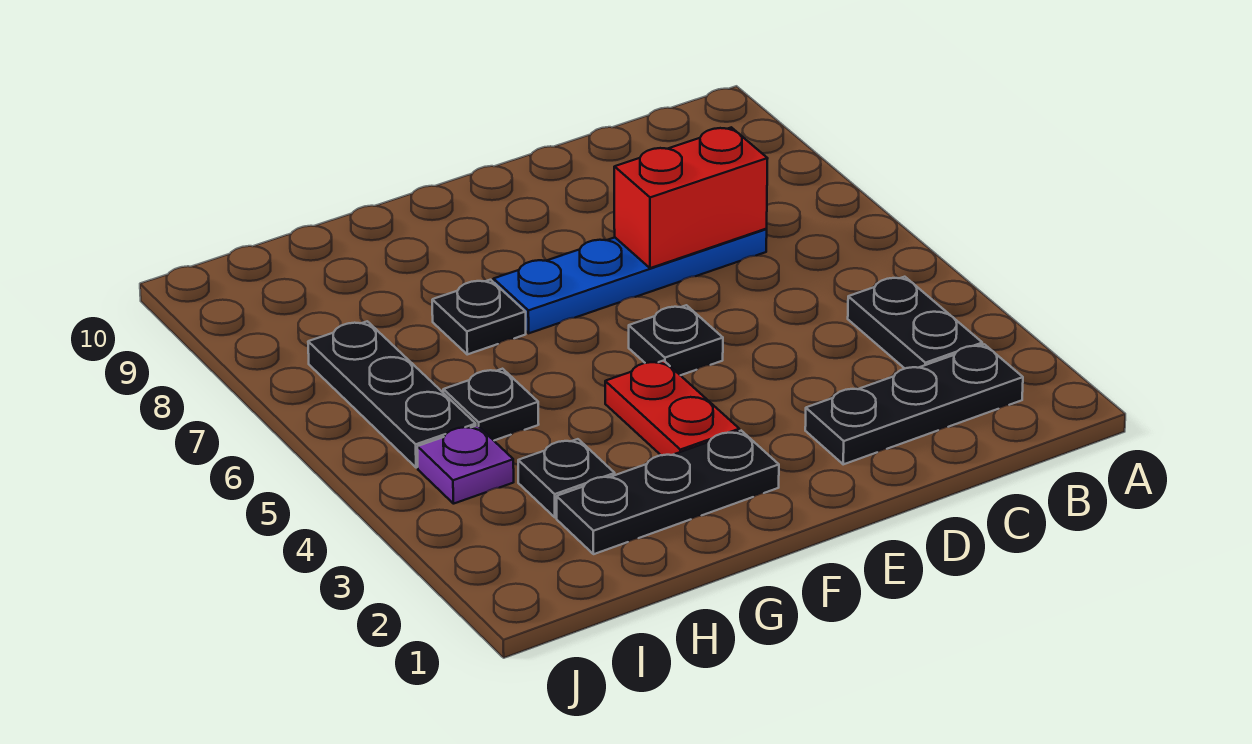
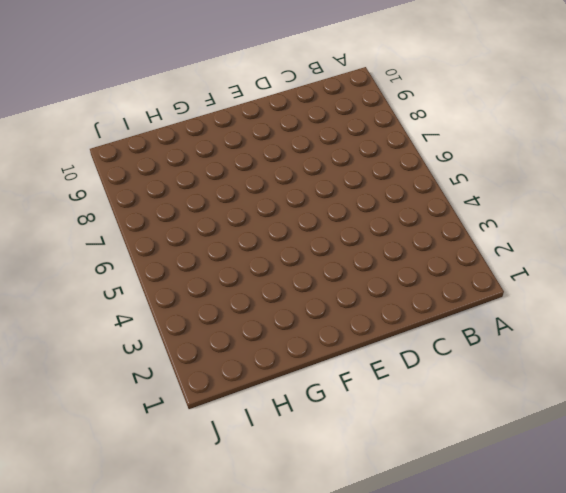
none -> black 1x3 plate [805,344,1023,464]
none -> black 1x2 plate [848,277,982,368]
none -> blue 1x4 plate [493,229,767,333]

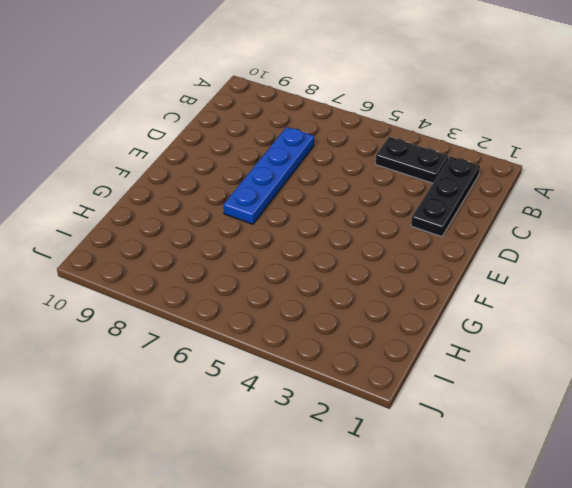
none -> black 1x1 plate [629,305,723,375]
none -> black 1x3 plate [557,431,779,554]
none -> red 1x2 plate [605,361,739,455]

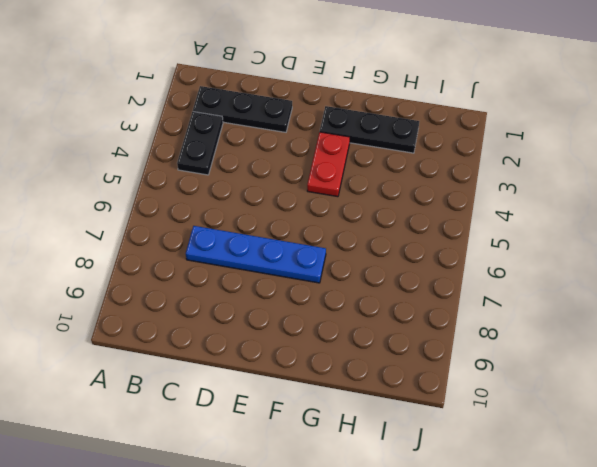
none -> black 1x1 plate [629,305,723,375]
none -> black 1x1 plate [432,280,526,354]
none -> black 1x1 plate [518,439,615,517]

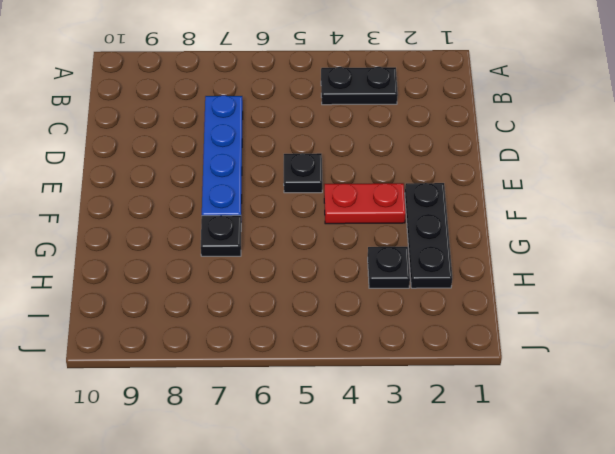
none -> black 1x3 plate [805,344,1023,464]
none -> black 1x1 plate [443,369,539,440]
none -> purple 1x1 plate [417,425,514,504]

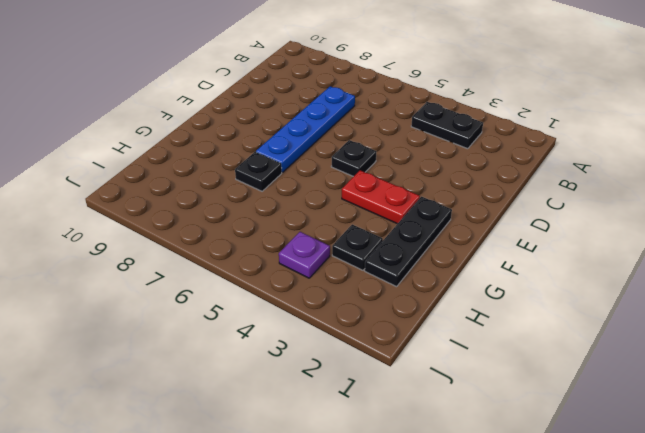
none -> black 1x3 plate [805,344,1023,464]
none -> black 1x1 plate [443,369,539,440]
none -> black 1x3 plate [308,321,476,468]

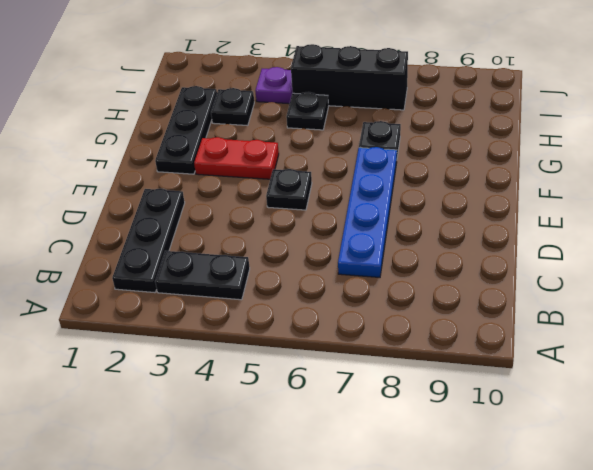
black 1x3 brick [291,44,408,110] -> black 1x3 plate [308,321,476,468]
none -> red 1x2 brick [614,127,768,268]

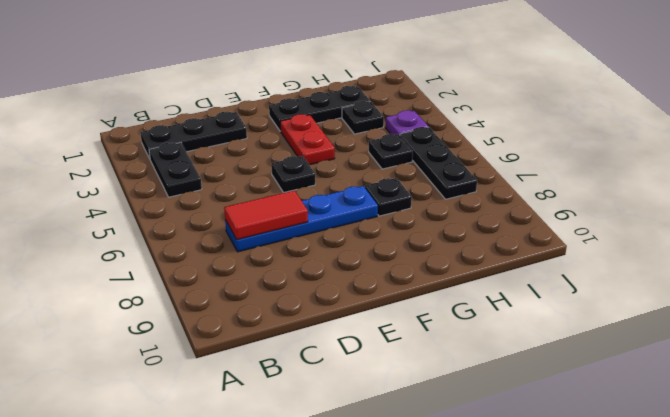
red 1x2 tile [224,190,308,240] -> red 1x2 brick [614,127,768,268]

